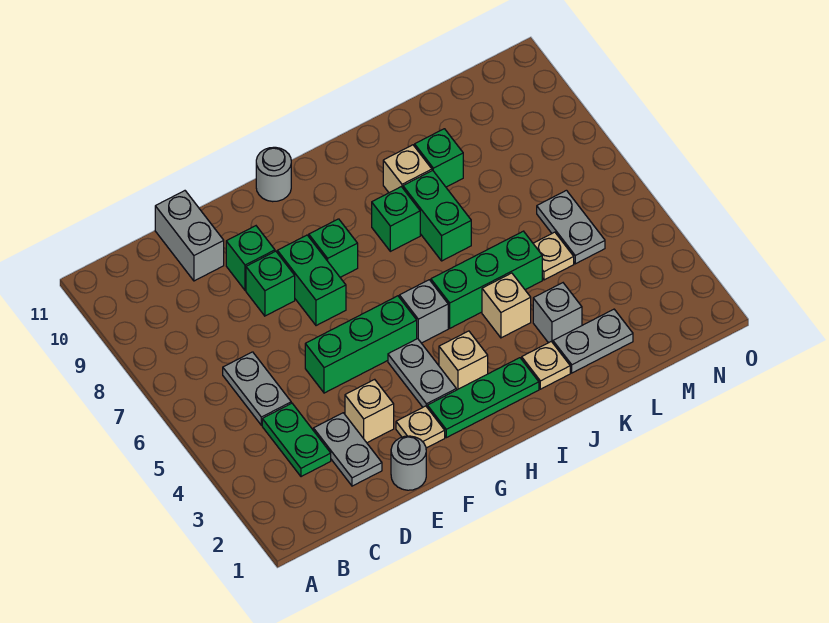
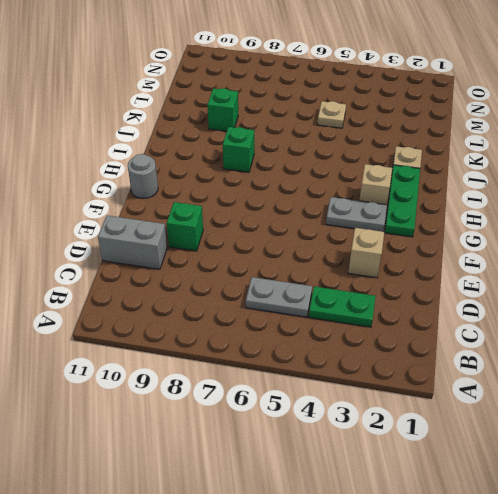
none -> grey 1x2 plate [313,413,382,486]
none -> grey 1x1 round brick [391,436,426,490]
none -> green 1x3 brick [305,296,417,393]

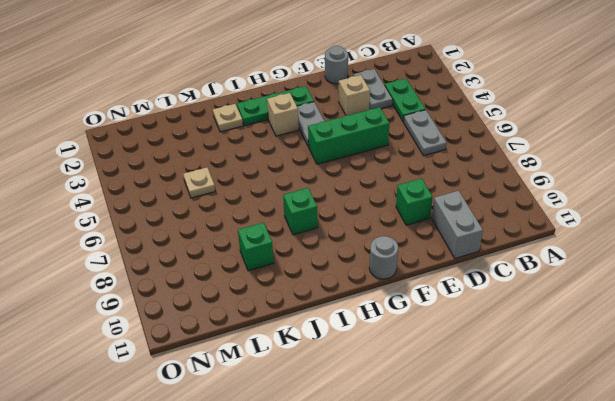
none -> green 1x1 brick [246,251,295,316]
none -> tan 1x1 plate [396,406,445,448]
none -> green 1x2 brick [277,235,346,326]

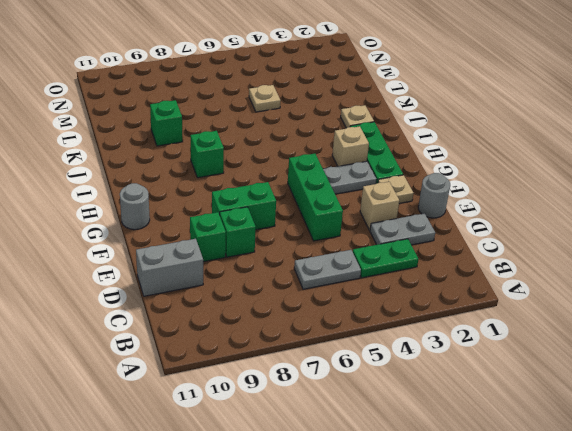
none -> green 1x1 brick [309,219,358,277]
none -> grey 1x1 brick [399,280,448,343]
none -> green 1x3 brick [431,231,542,328]

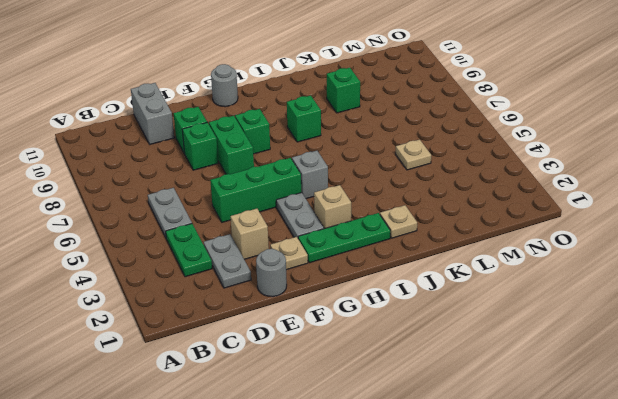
none -> green 1x3 brick [431,231,542,328]
none -> tan 1x1 brick [482,273,531,338]
none -> green 1x2 brick [403,171,471,261]

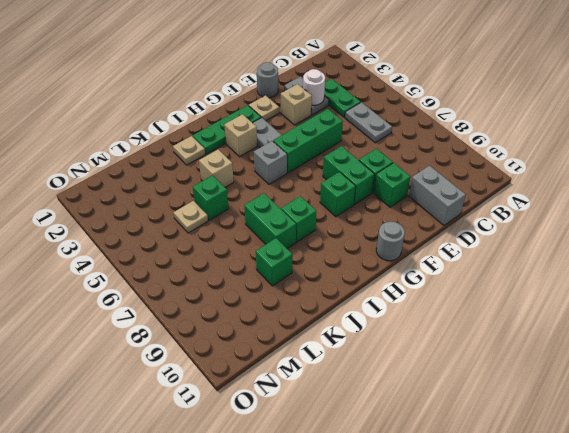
white 1x1 round brick [303,69,325,105] -> none
green 1x1 brick [193,175,229,220] -> green 1x3 brick [431,231,542,328]
none -> tan 1x1 brick [383,145,432,193]
none -> grey 1x2 plate [553,309,633,373]
none -> grey 1x1 brick [533,283,582,343]

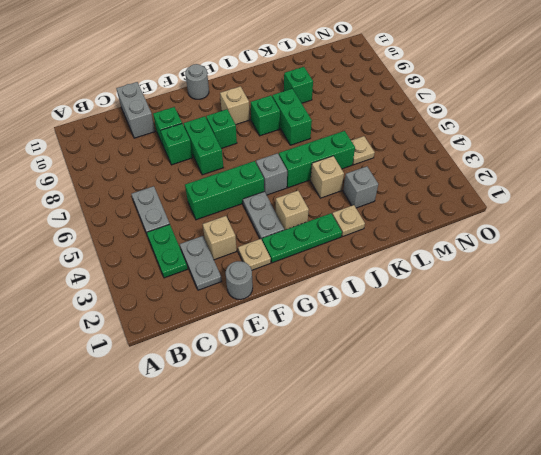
tan 1x1 brick [220,86,250,124] -> tan 1x1 brick moved to [383,145,432,193]
none -> grey 1x2 plate [553,309,633,373]
none -> grey 1x2 plate [537,190,605,264]

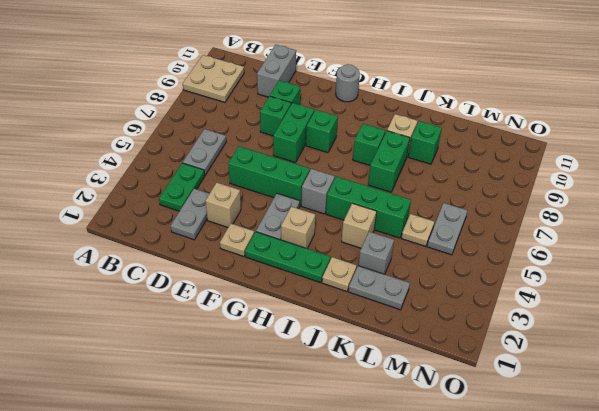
tan 2x2 plate [183,55,244,102] -> none
none -> grey 1x1 round brick [391,436,426,490]

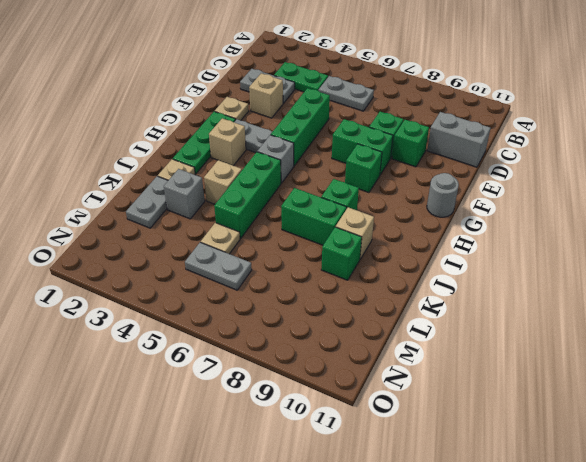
none -> grey 1x1 round brick [391,436,426,490]

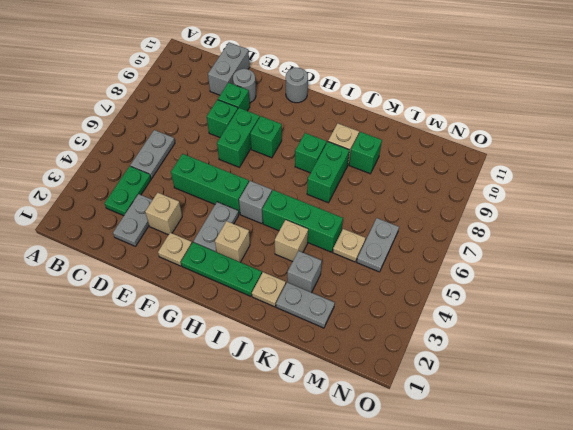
grey 1x1 round brick [233,69,256,103] -> grey 1x1 round brick moved to [391,436,426,490]

